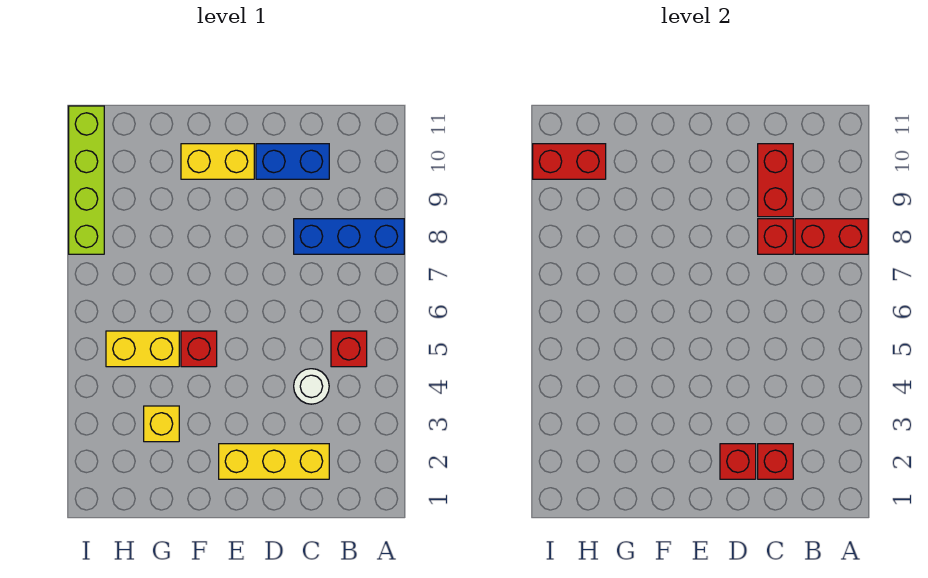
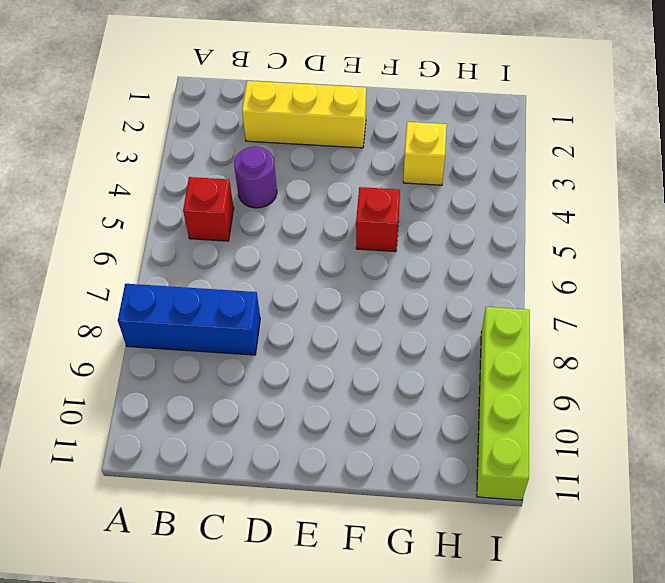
purple 1x1 round brick [234,147,277,208] -> white 1x1 round brick [294,369,329,404]
none -> blue 1x2 brick [256,144,329,179]
none -> yellow 1x2 brick [181,144,254,179]
none -> yellow 1x2 brick [106,331,179,367]

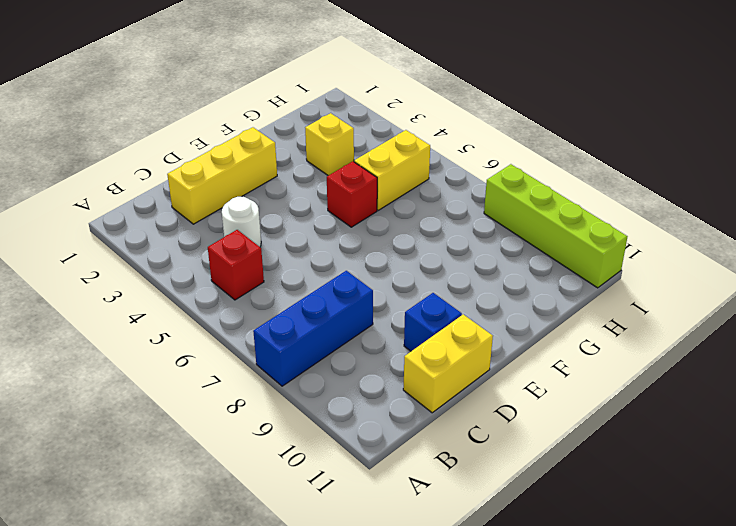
yellow 1x2 brick [403,314,493,413] -> yellow 1x2 brick moved to [181,144,254,179]
blue 1x1 brick [404,293,462,351] -> blue 1x2 brick [256,144,329,179]
none -> red 1x2 brick [795,219,868,254]
none -> red 1x1 brick [758,444,793,479]
none -> red 1x1 brick [758,219,793,254]

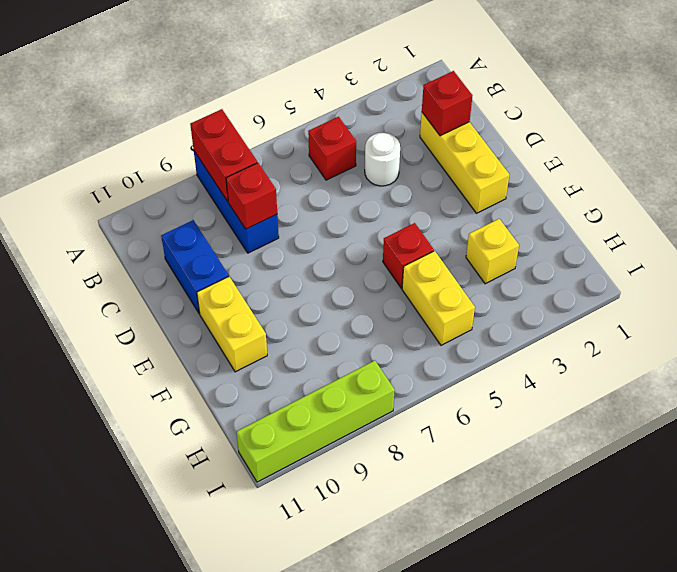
none -> red 1x2 brick [758,144,793,217]
none -> red 1x1 brick [720,444,756,479]
none -> red 1x2 brick [533,144,606,179]

